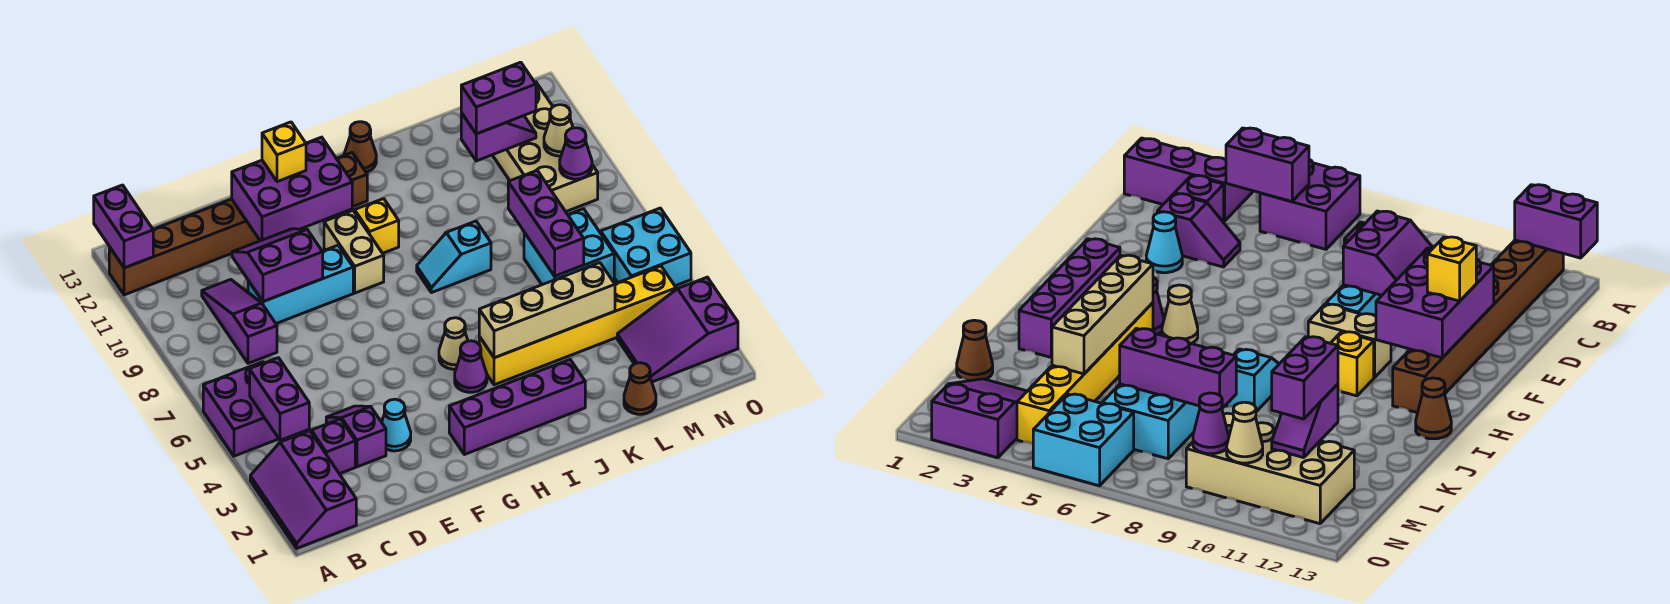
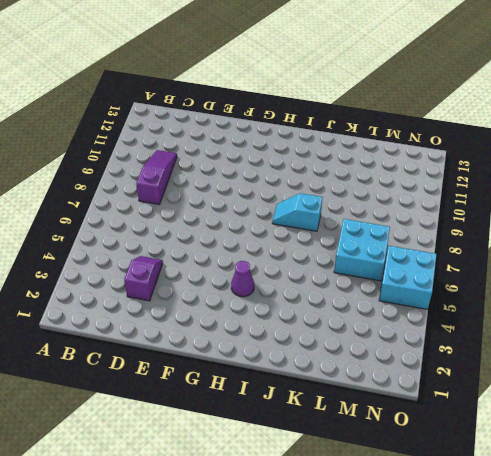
none -> purple 2x3 slope [250,431,356,548]
none -> purple 2x2 brick [203,362,279,456]
none -> brown 1x8 brick [109,153,367,295]
none -> purple 1x1 brick [311,419,355,474]

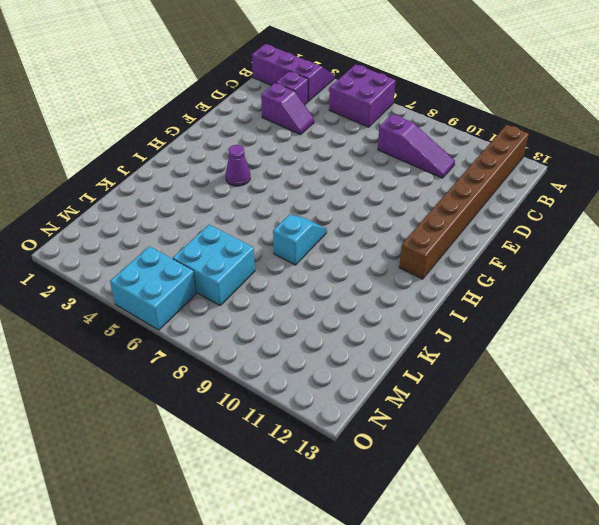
none -> cyan 1x3 brick [248,245,353,324]
none -> cyan 1x1 cone [382,399,411,451]
none -> purple 1x4 brick [449,359,585,454]
none -> tan 1x2 brick [324,211,384,293]

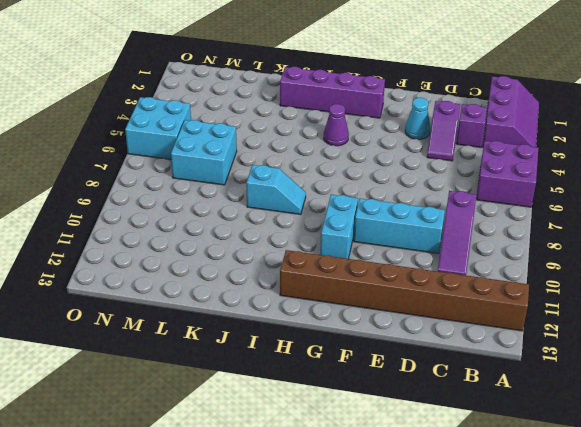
cyan 1x2 brick [320,194,358,259] -> tan 1x2 brick [324,211,384,293]
none -> tan 1x1 cone [439,318,468,369]
none -> yellow 1x1 brick [355,199,399,253]
none -> yellow 1x6 brick [479,266,676,385]
none -> brown 1x1 cone [344,122,376,172]

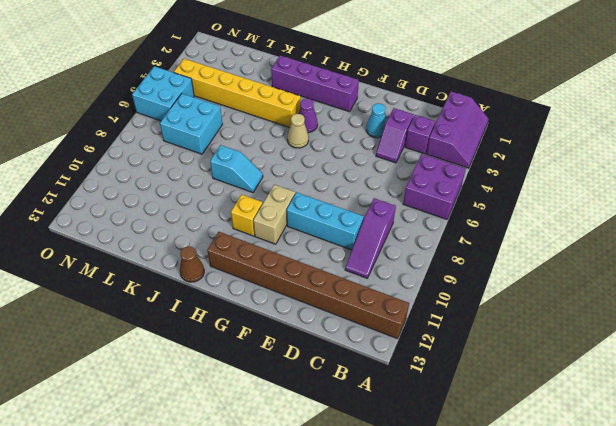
none -> brown 1x1 cone [624,363,656,414]
none -> purple 2x3 slope [617,277,738,382]
none -> tan 2x4 brick [493,82,598,212]
none -> purple 1x2 brick [94,185,153,268]

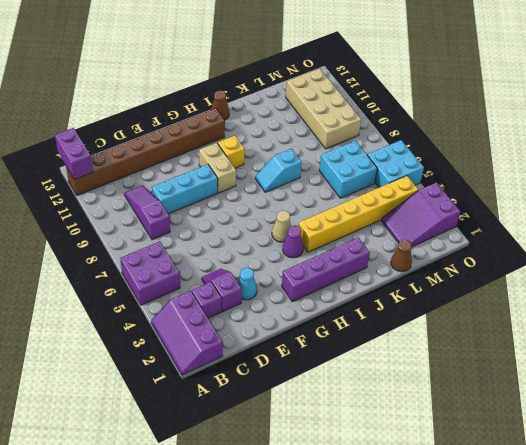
none -> purple 1x2 brick [250,358,309,440]
none -> purple 2x2 slope [232,229,323,302]
none -> purple 2x3 brick [232,137,352,241]
none -> tan 1x4 brick [479,263,615,358]

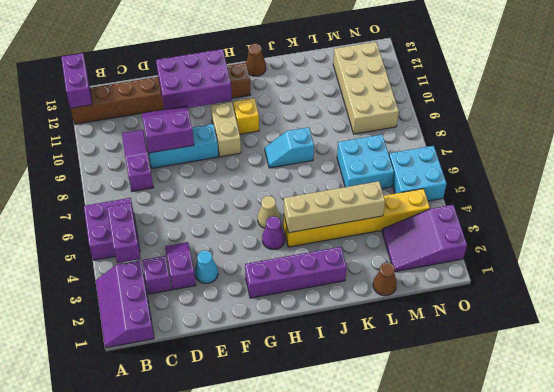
none -> purple 1x3 brick [508,170,584,276]
none -> purple 1x2 slope [461,113,536,161]
none -> purple 1x1 cone [560,128,592,179]
none -> tan 1x1 cone [544,105,573,156]

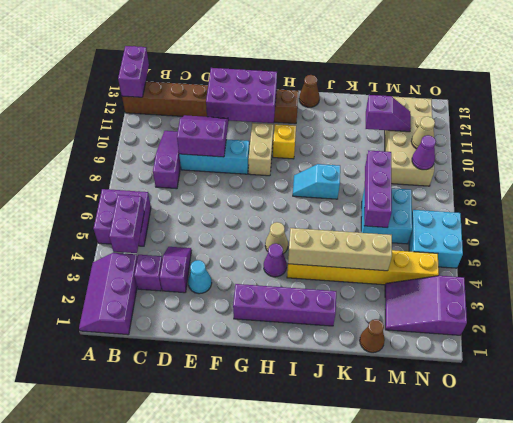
none -> yellow 1x1 brick [262,122,306,182]
none -> purple 1x2 brick [461,62,536,134]

